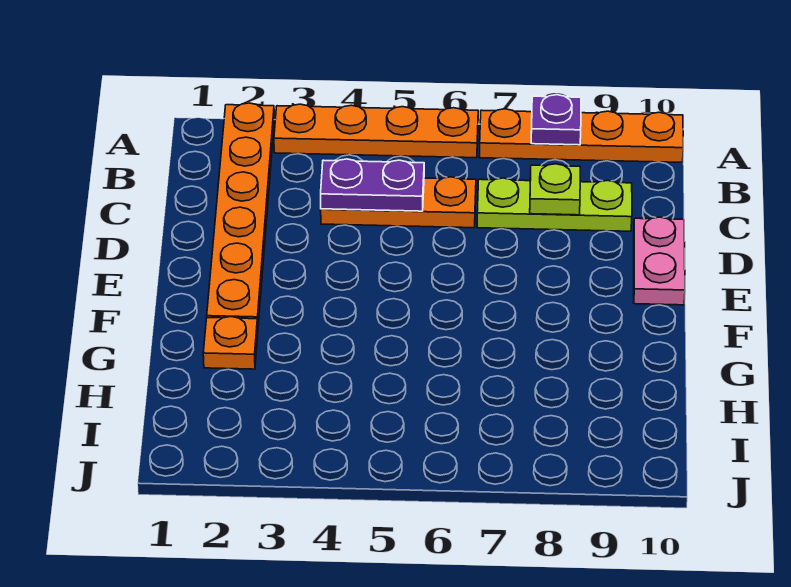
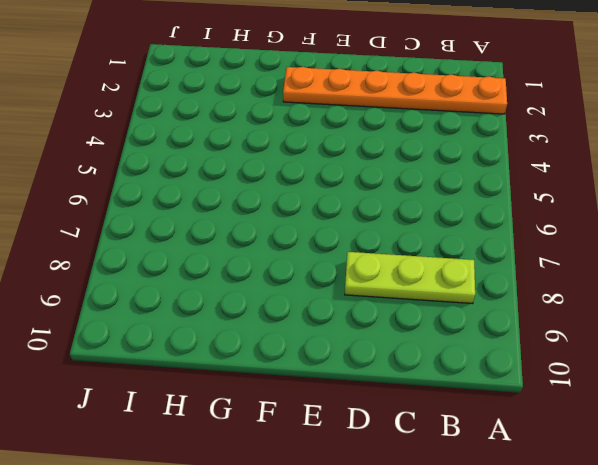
lime 1x3 plate [345,252,475,304] -> lime 1x3 plate turned to [477,178,632,231]
none -> orange 1x4 plate [274,104,478,158]
none -> orange 1x4 plate [479,109,683,162]

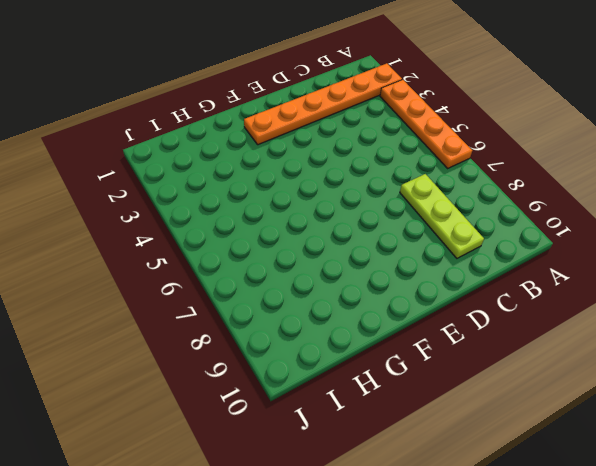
none -> orange 1x4 plate [479,109,683,162]
none -> orange 1x3 plate [321,177,476,228]

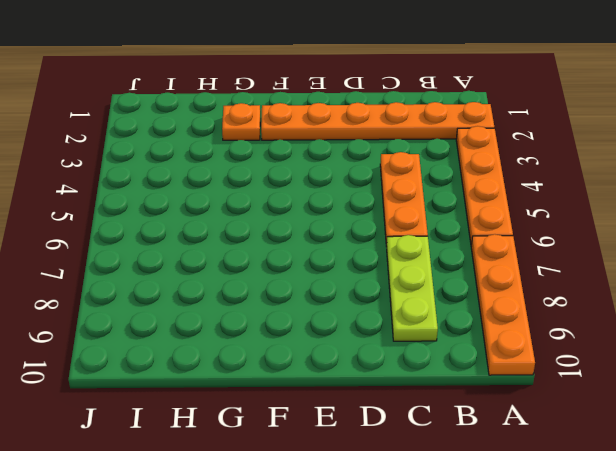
none -> pink 1x2 plate [634,217,685,305]
none -> purple 1x1 plate [531,95,581,145]

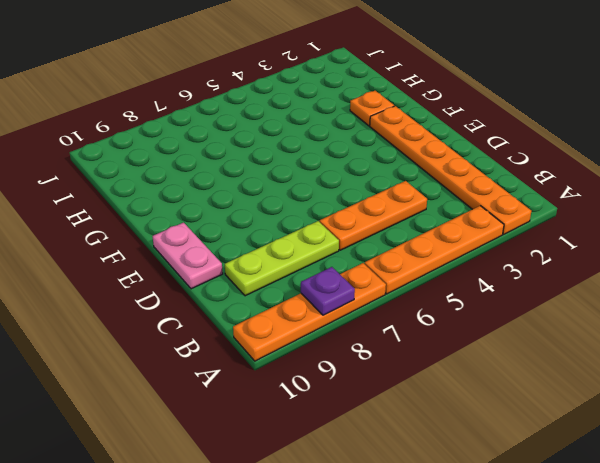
none -> purple 1x2 plate [321,159,424,211]
none -> lime 1x1 plate [530,164,580,215]

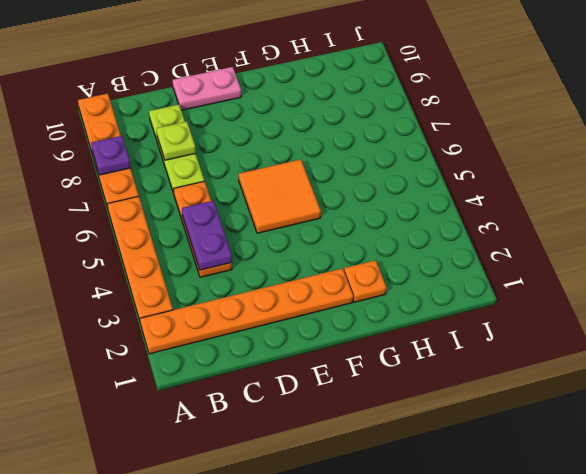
orange 2x2 tile [239,159,321,233] -> none

